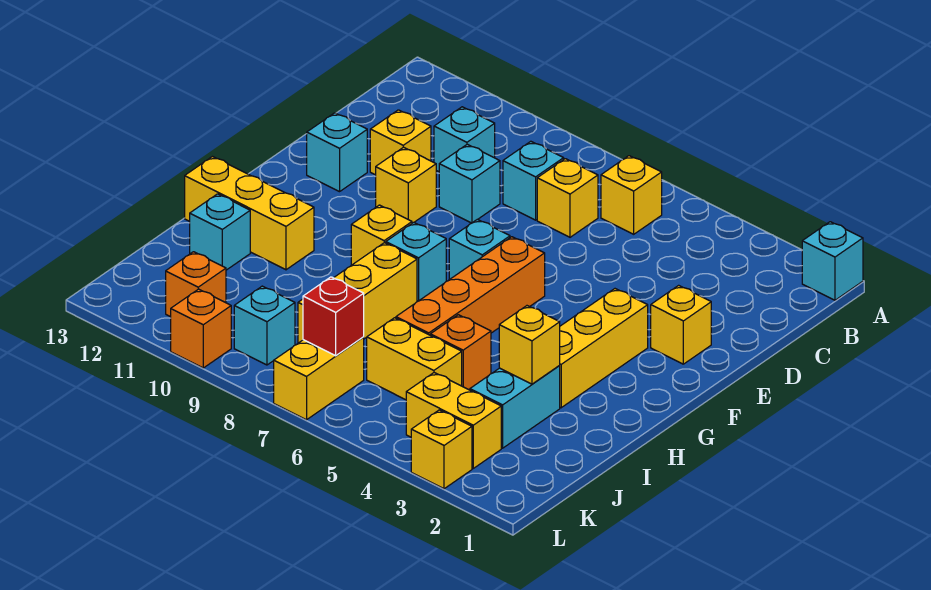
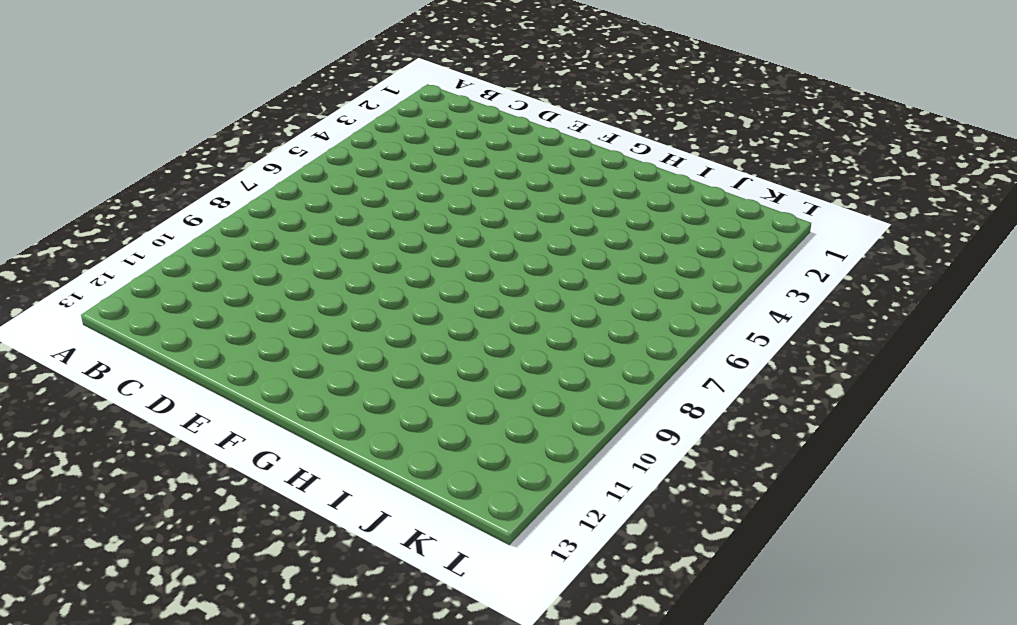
none -> cyan 1x1 brick [802,222,863,300]
none -> yellow 1x1 brick [601,156,662,234]
none -> yellow 1x1 brick [537,159,598,237]

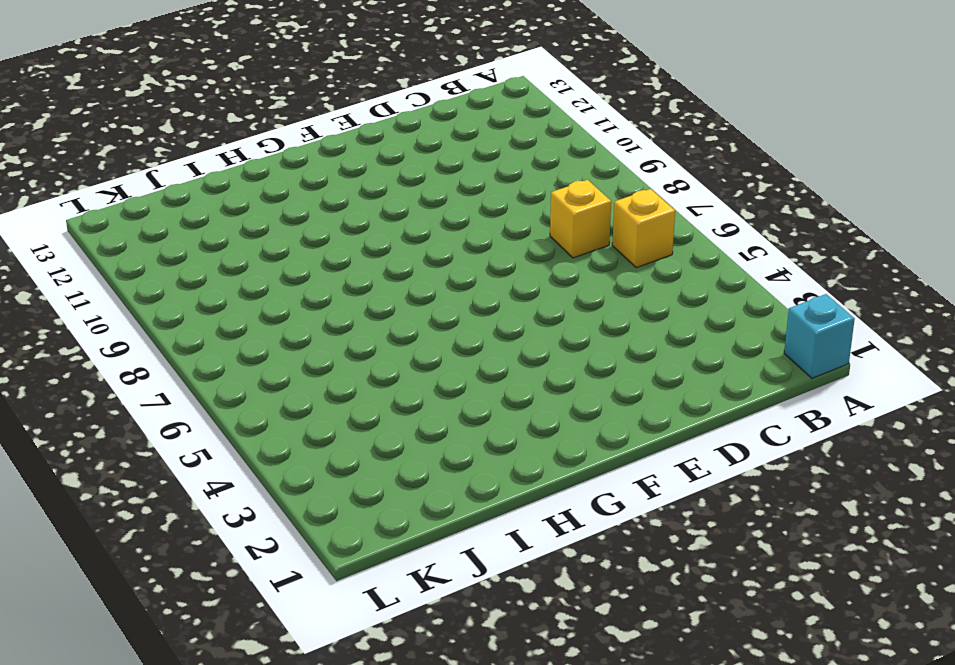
none -> cyan 1x1 brick [503,141,564,220]
none -> cyan 1x1 brick [434,107,495,172]
none -> cyan 1x1 brick [439,144,500,223]

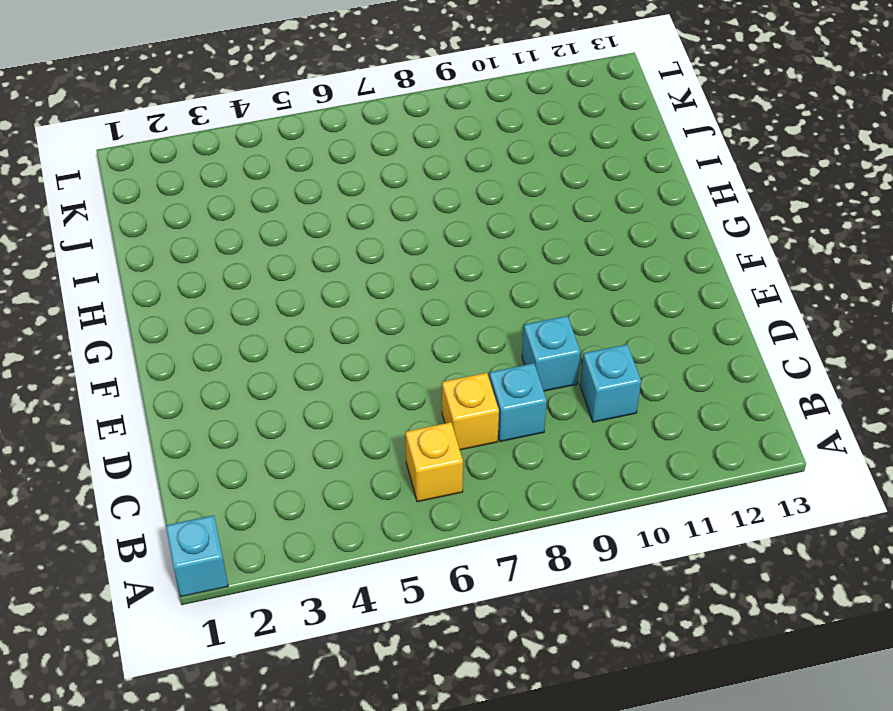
none -> yellow 1x1 brick [370,110,431,175]
none -> yellow 1x1 brick [651,285,711,364]
none -> yellow 1x1 brick [376,147,436,223]

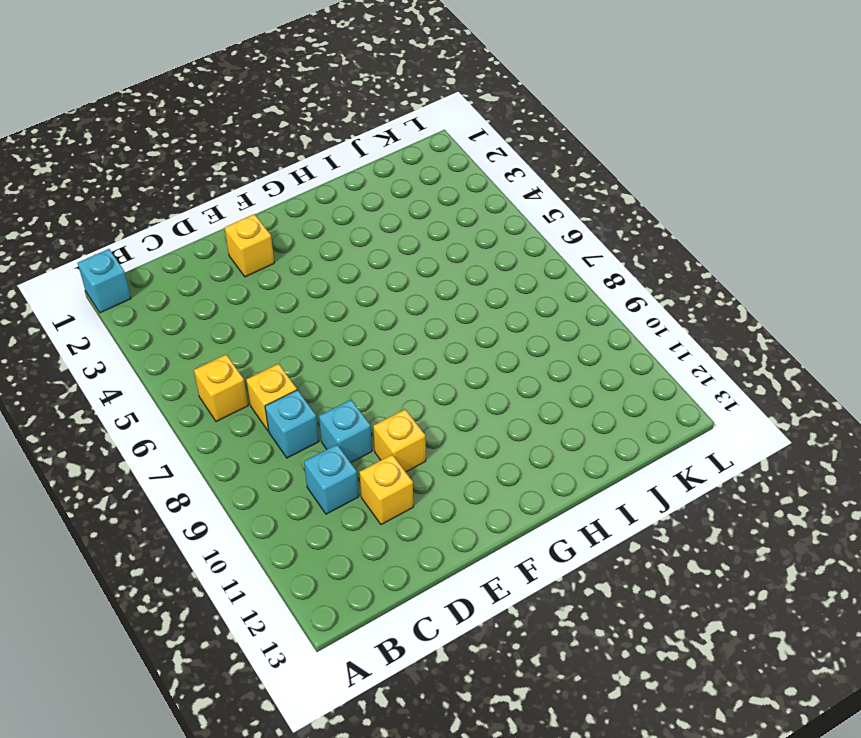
none -> cyan 1x1 brick [307,113,367,192]
none -> yellow 1x3 brick [559,289,648,408]
none -> orange 1x4 brick [396,237,545,335]

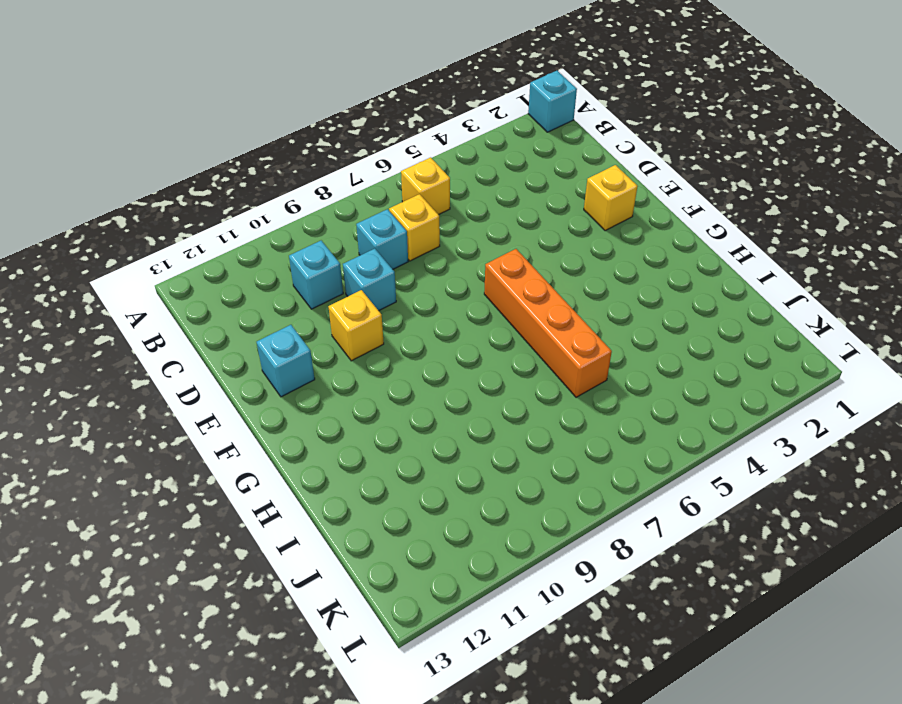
none -> yellow 1x1 brick [370,110,431,175]
none -> yellow 1x3 brick [559,289,648,408]
none -> cyan 1x1 brick [449,219,510,280]

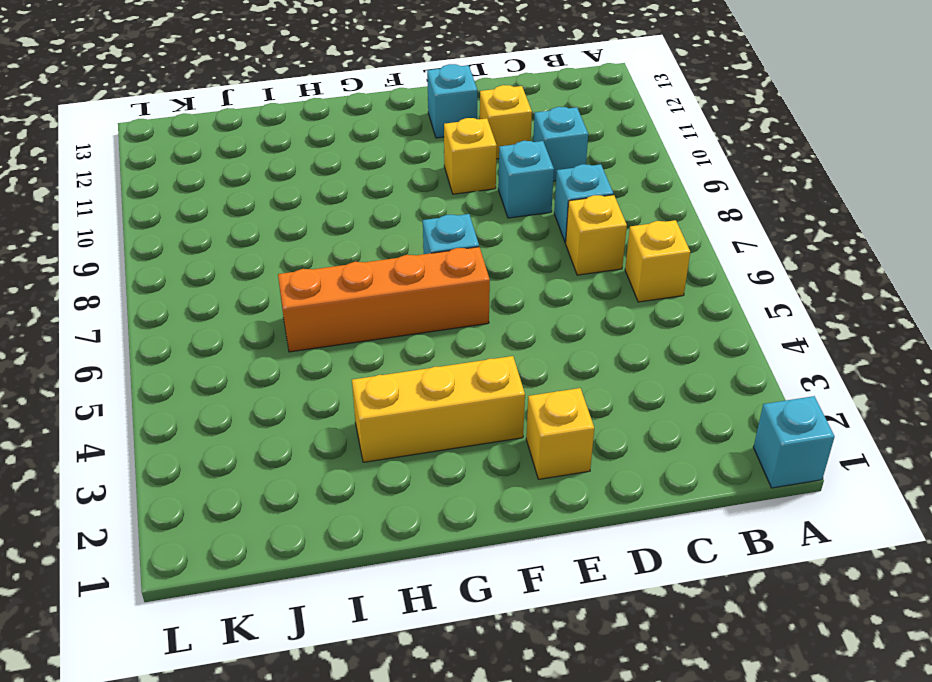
none -> cyan 1x1 brick [386,222,446,301]
none -> yellow 1x1 brick [351,205,412,265]
none -> yellow 1x3 brick [298,243,417,343]

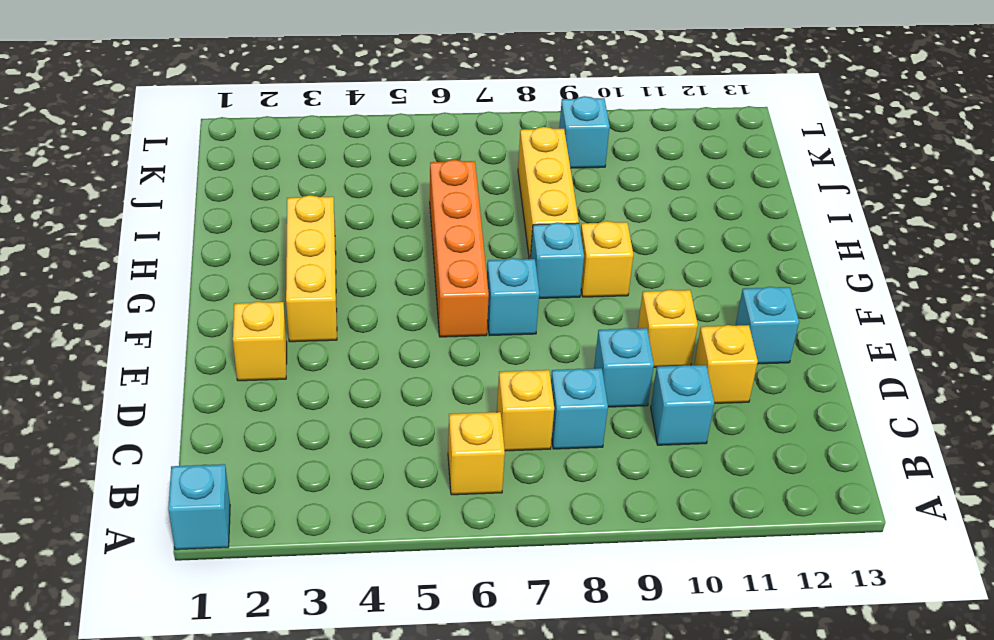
none -> yellow 1x3 brick [185,157,314,270]
none -> cyan 1x2 brick [470,366,560,448]
none -> orange 1x1 brick [430,315,491,390]

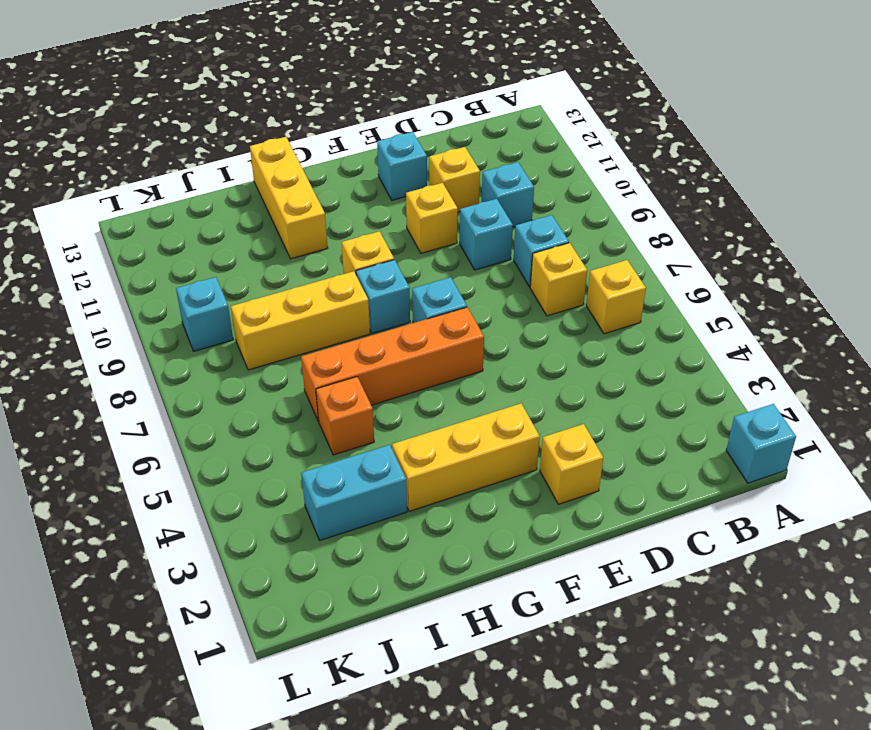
none -> cyan 1x1 brick [190,194,250,270]
none -> yellow 1x2 brick [367,318,462,400]
none -> yellow 1x2 brick [406,373,501,468]

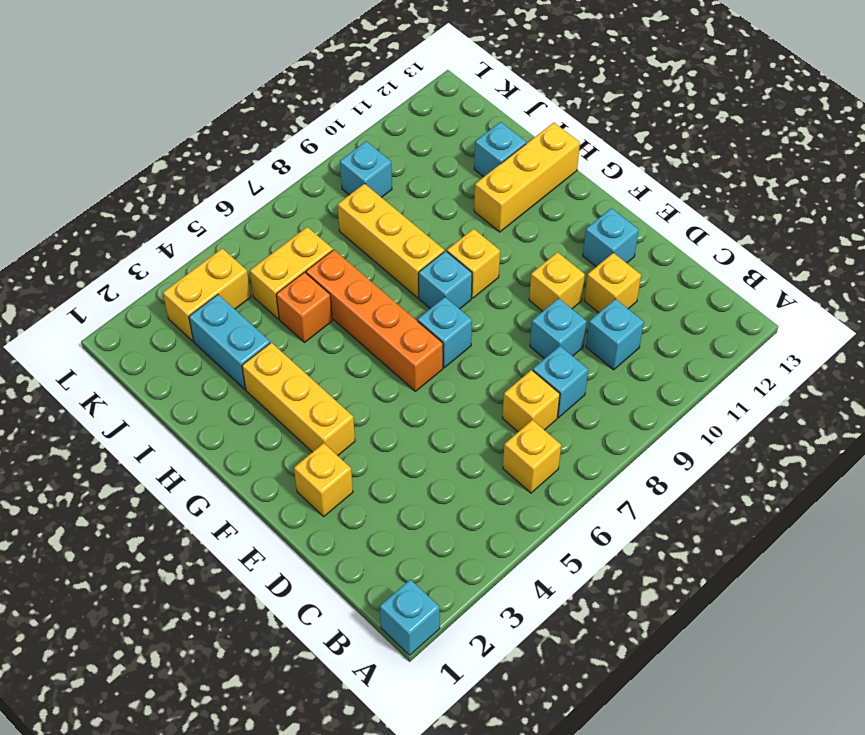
none -> yellow 1x2 brick [274,337,364,420]
none -> orange 1x1 brick [166,252,226,317]
none -> yellow 1x1 brick [411,410,472,489]

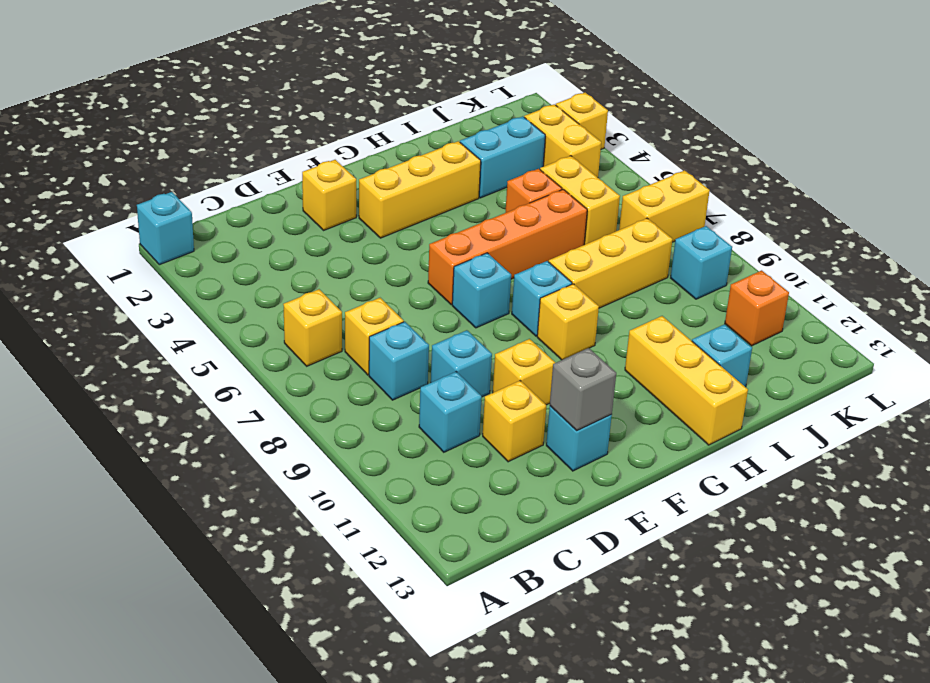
grey 1x1 brick [550,348,616,431] -> none
none -> orange 1x1 brick [171,289,231,368]
none -> yellow 1x1 brick [499,306,560,384]
none -> red 1x1 brick [303,277,364,356]

